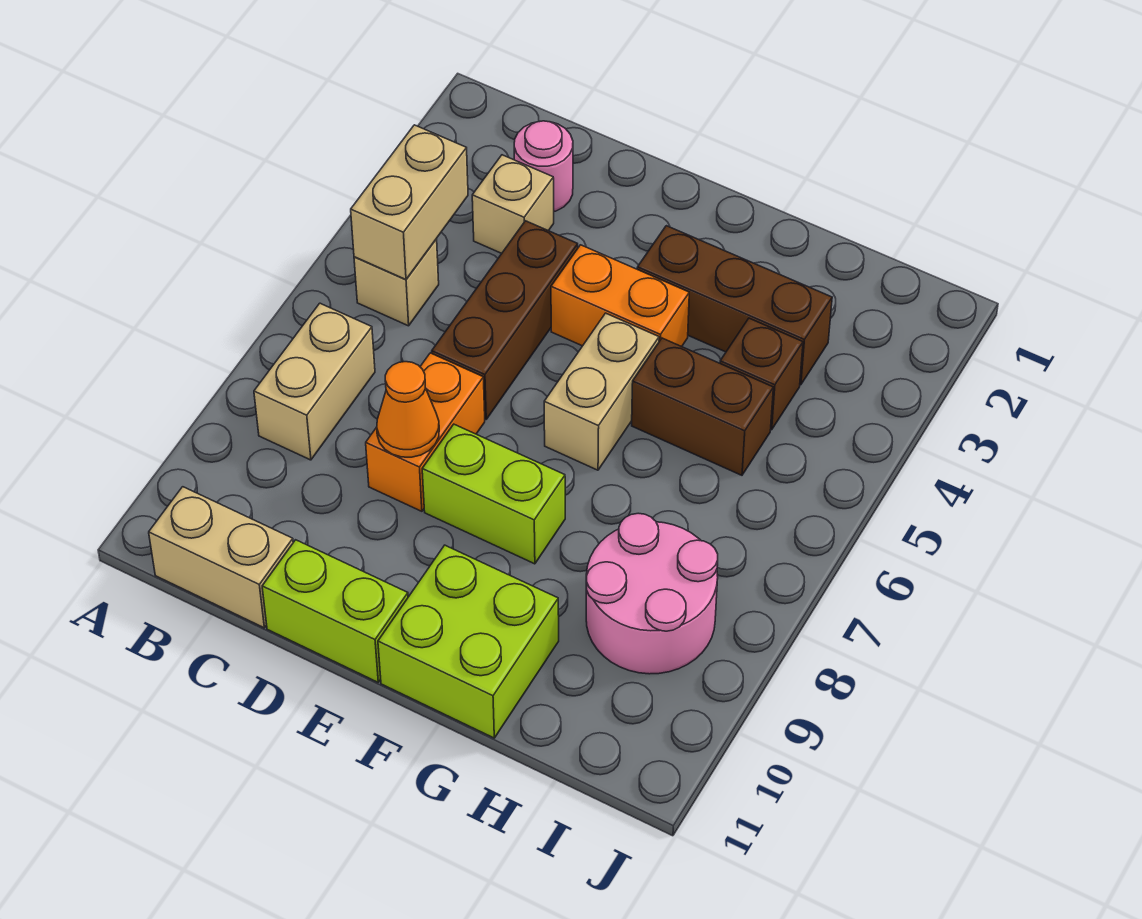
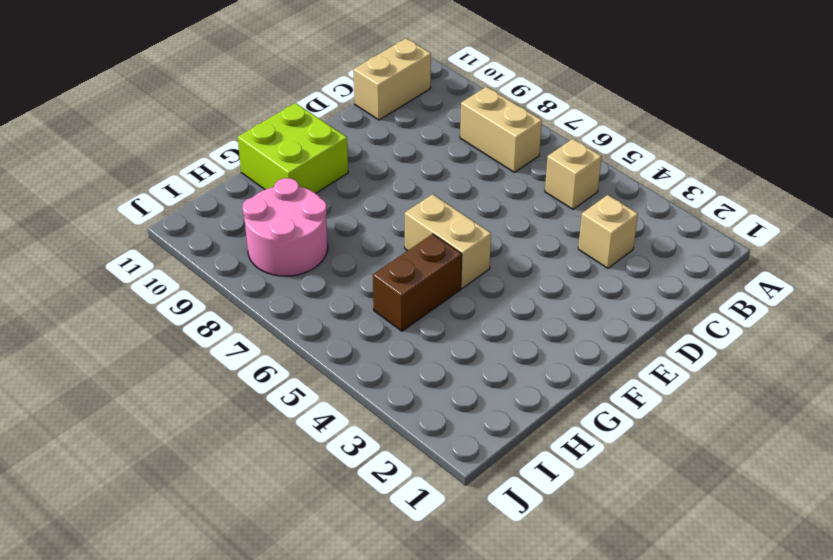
none -> pink 1x1 round brick [514,121,573,211]
none -> brown 1x3 brick [432,221,578,419]
none -> orange 1x2 brick [366,353,485,511]

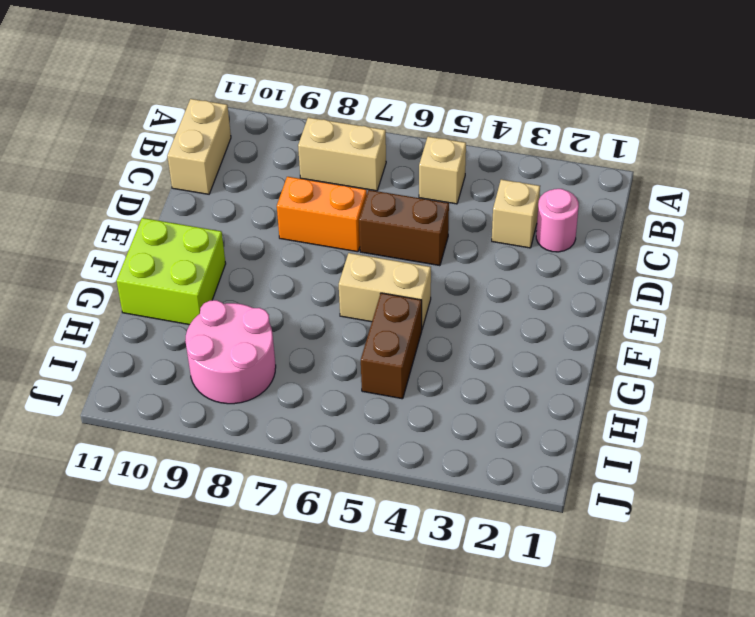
brown 1x2 brick [359,190,449,266] -> brown 1x3 brick [432,221,578,419]
none -> lime 1x2 brick [262,540,408,682]
none -> orange 1x2 brick [551,245,689,347]
none -> lime 1x2 brick [422,424,565,564]

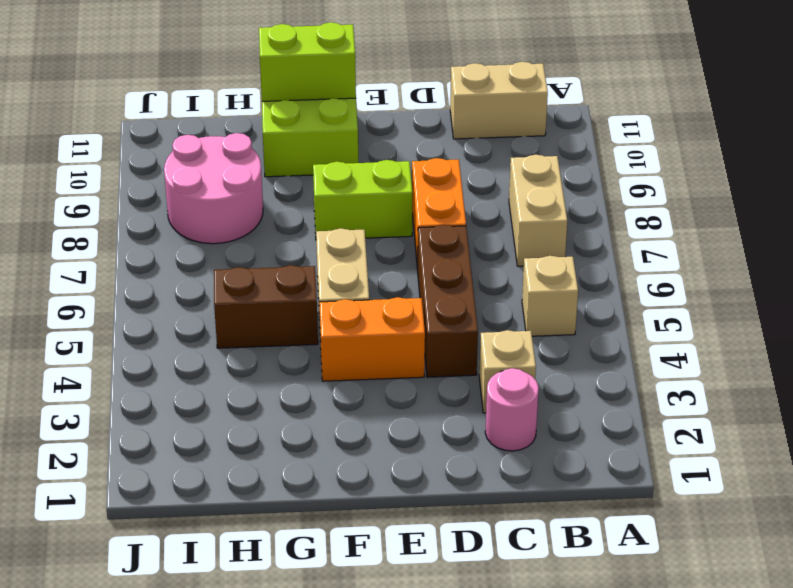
lime 1x2 brick [259,22,356,101] -> lime 1x2 brick moved to [262,540,408,682]
none -> brown 1x3 brick [637,226,832,385]
none -> brown 1x1 brick [720,318,803,430]
none -> tan 1x2 brick [351,125,468,279]

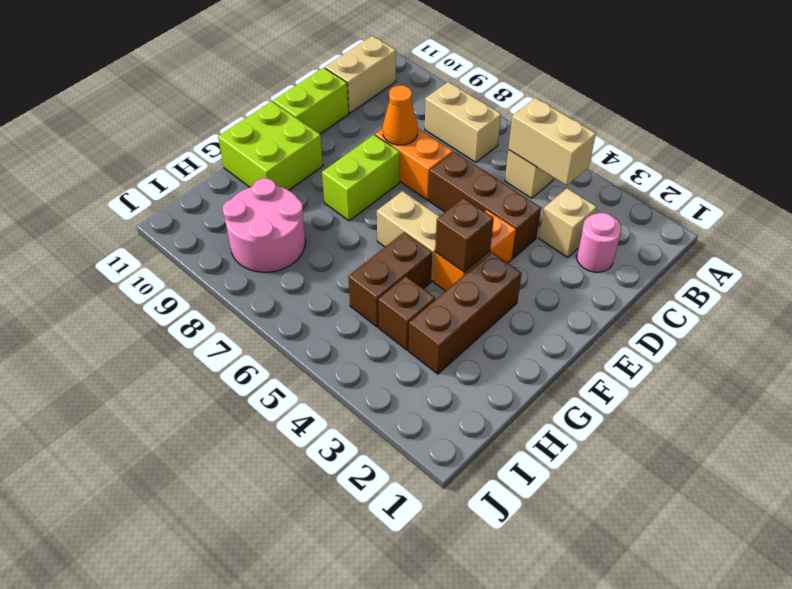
brown 1x1 brick [435,198,494,272] -> none

